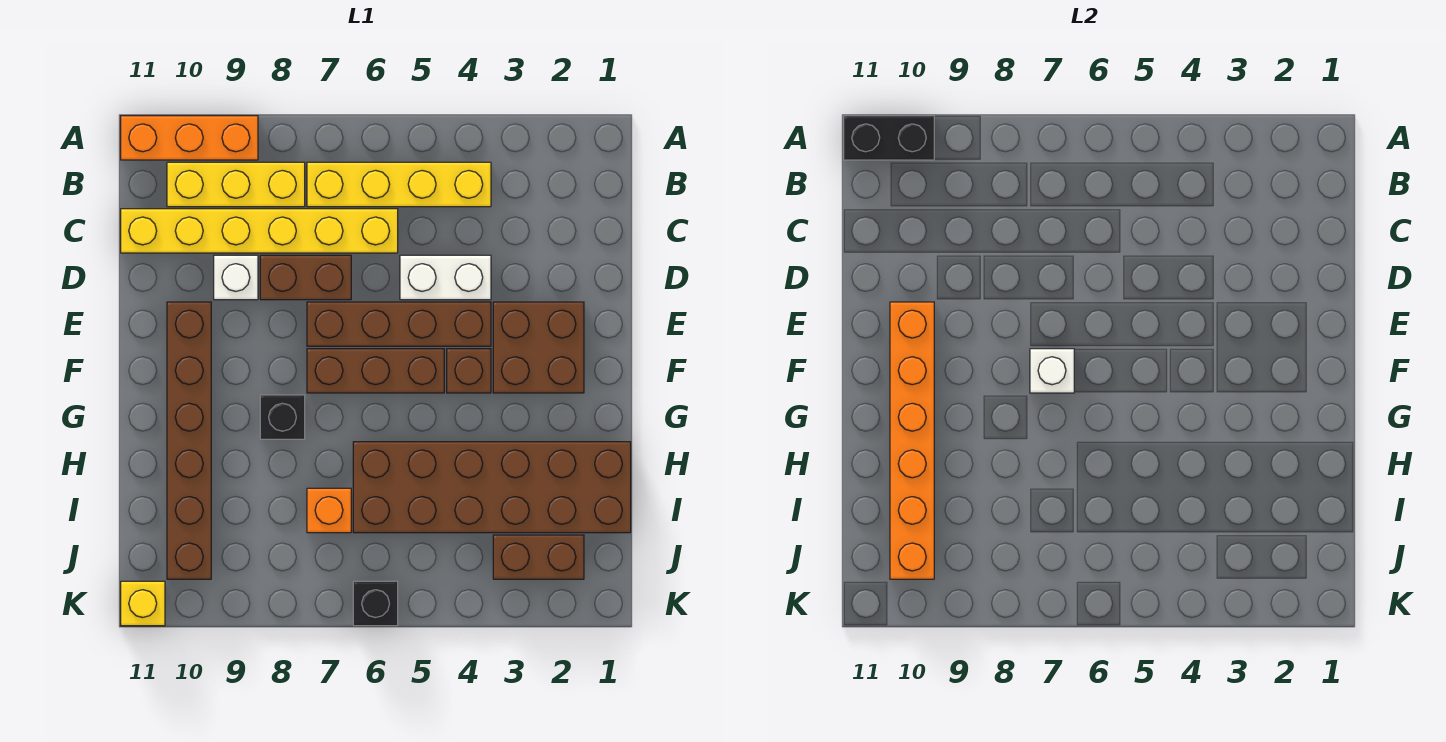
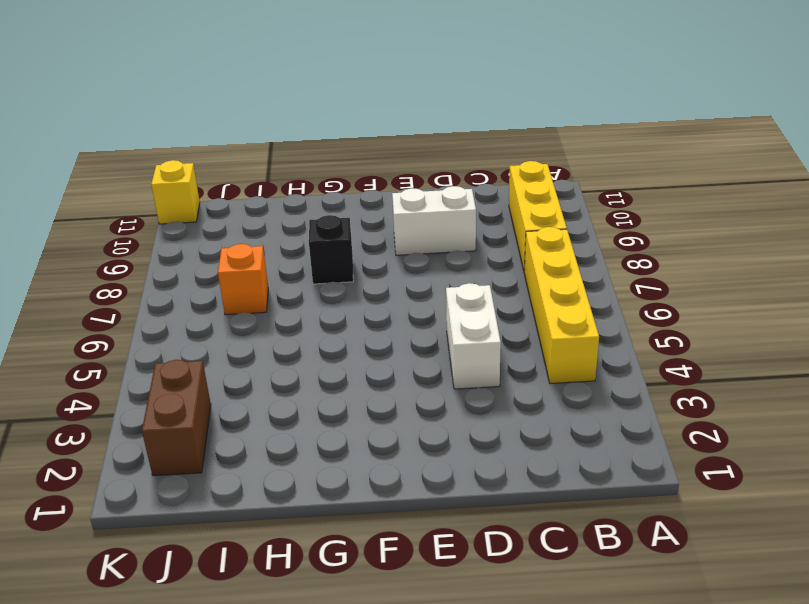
white 1x2 brick [392,186,476,255] -> white 1x1 brick [214,255,258,300]
none -> orange 1x3 brick [121,116,258,160]
none -> yellow 1x6 brick [121,209,398,253]
none -> brown 1x2 brick [260,255,351,300]

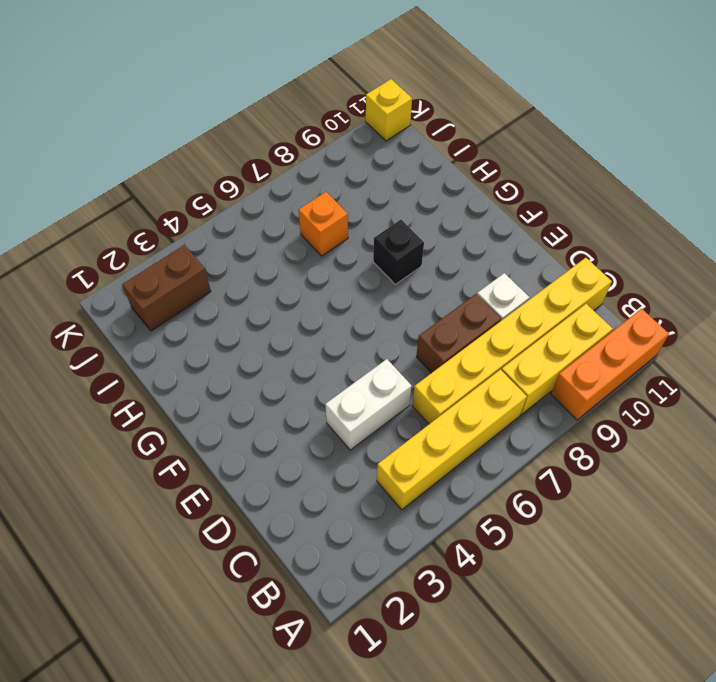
none -> brown 2x2 brick [493,302,584,393]
none -> brown 1x4 brick [307,302,491,346]
none -> brown 1x6 brick [167,302,211,579]

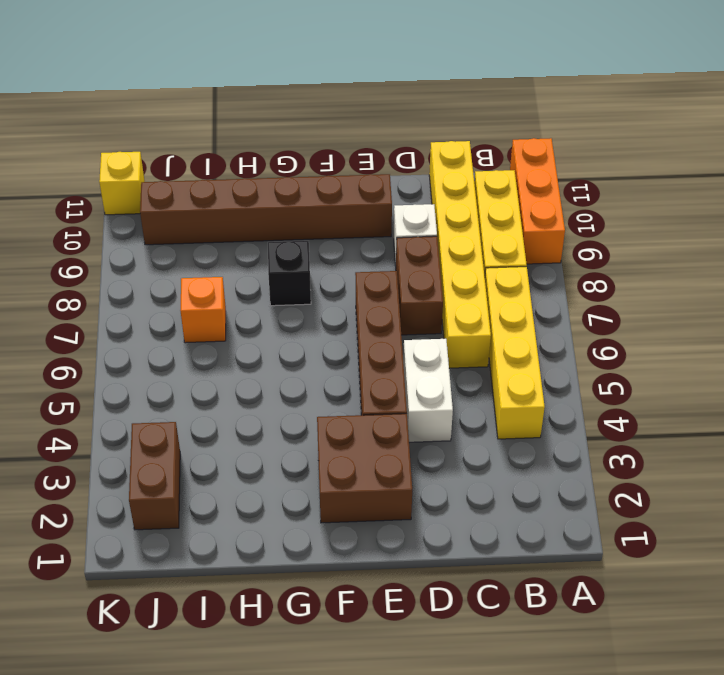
none -> brown 1x1 brick [447,349,491,393]
none -> brown 1x3 brick [307,349,444,393]
none -> brown 2x6 brick [353,442,631,533]

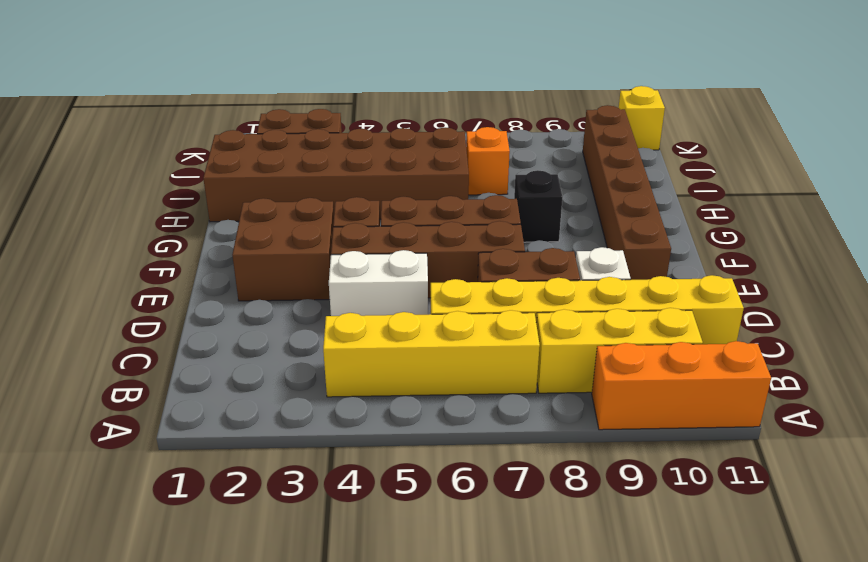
none -> black 1x1 brick [353,581,398,626]
none -> black 1x2 brick [844,116,934,160]
none -> orange 1x6 brick [890,302,934,579]

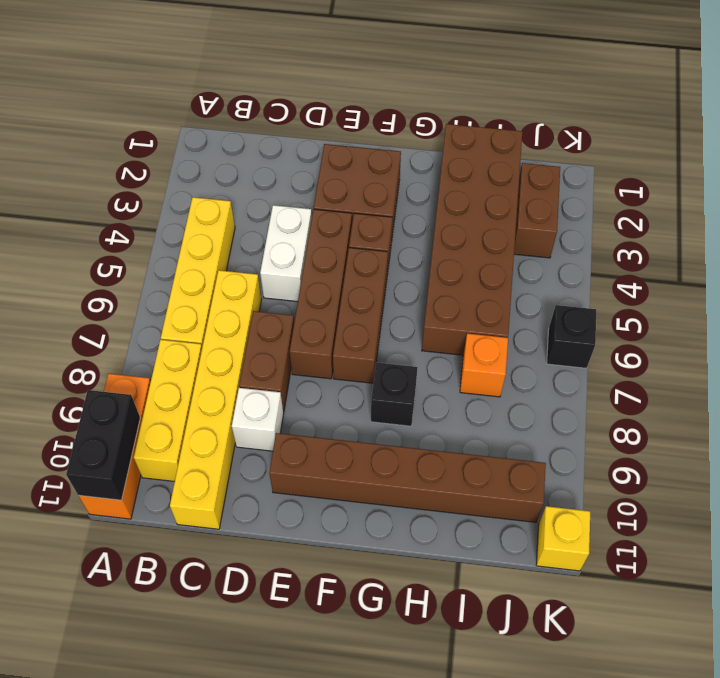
none -> orange 1x6 brick [890,302,934,579]
none -> white 1x1 brick [1030,349,1074,393]

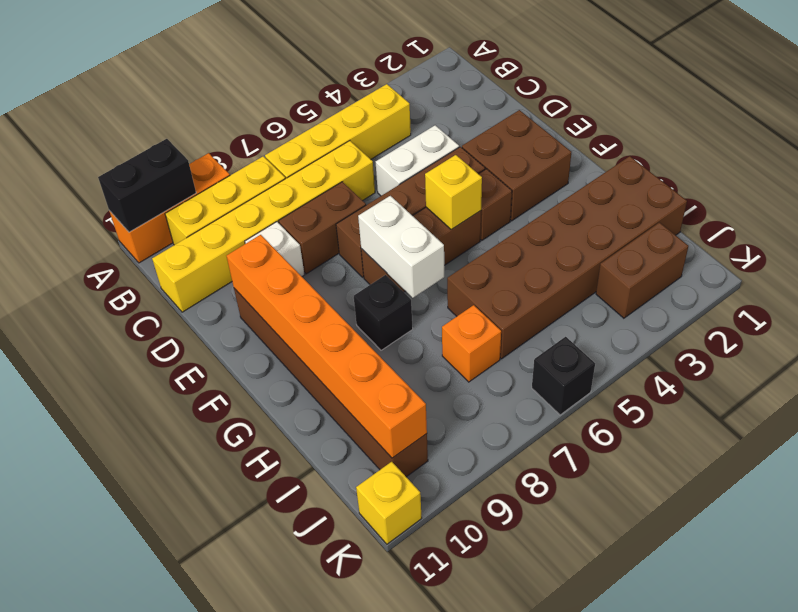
yellow 1x1 brick [425,155,482,230] -> none
white 1x2 brick [358,196,444,298] -> white 1x1 brick [1030,349,1074,393]

